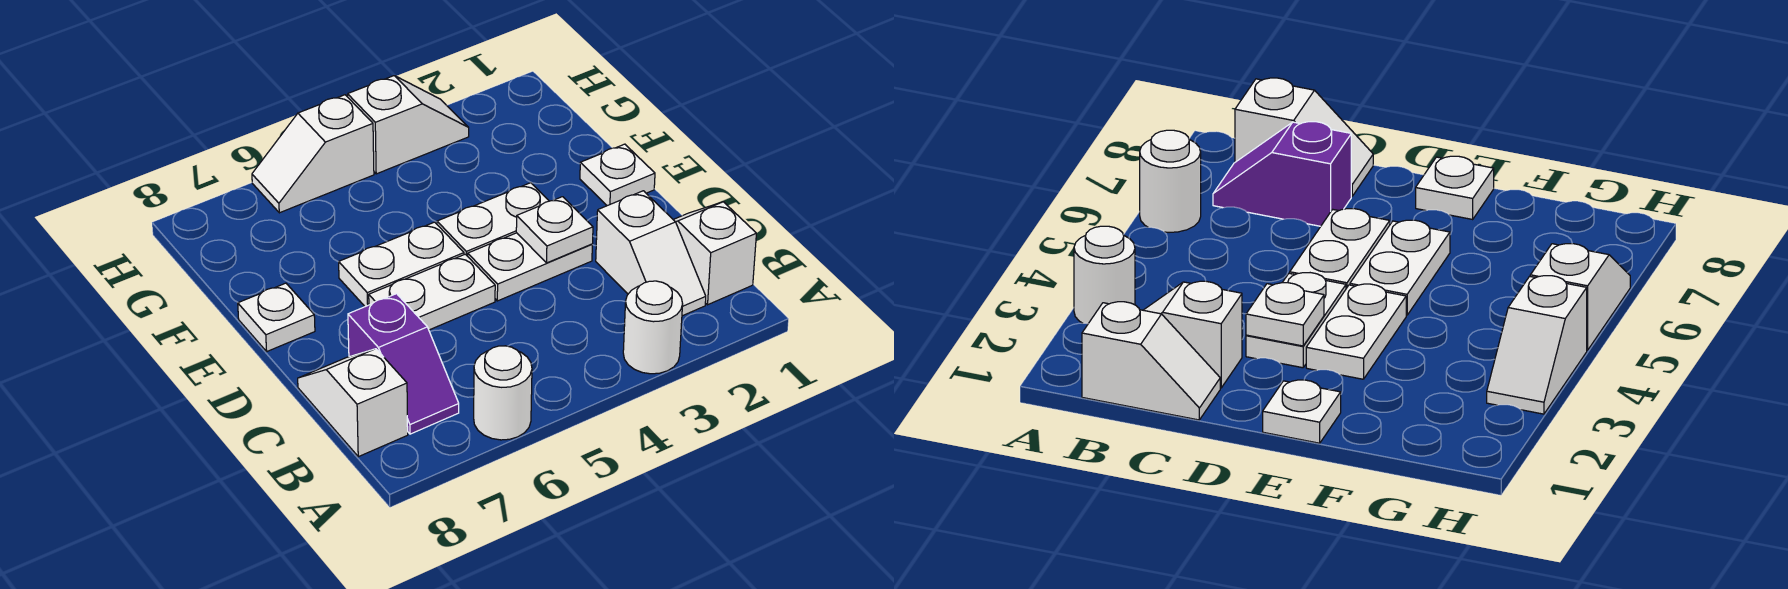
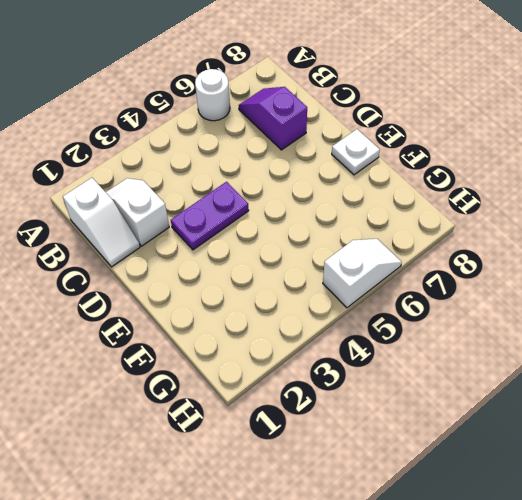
purple 1x2 plate [171,182,249,250] -> white 1x2 plate [468,233,592,301]
none -> white 1x1 round brick [623,281,683,374]
none -> white 1x2 slope [298,349,408,457]
none -> white 1x2 plate [369,254,495,330]

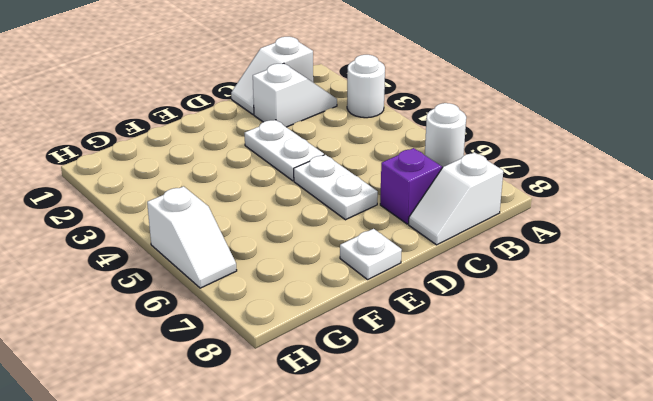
none -> white 1x1 plate [580,144,655,206]
none -> white 1x2 plate [437,183,549,256]
none -> white 1x2 plate [339,222,464,307]

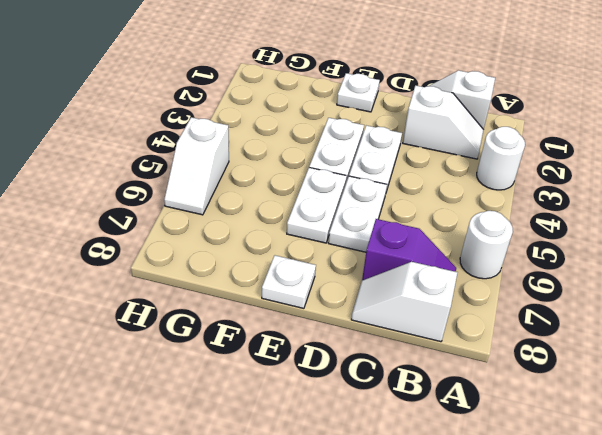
none -> white 1x2 slope [348,76,469,174]
none -> white 1x1 plate [516,197,593,263]

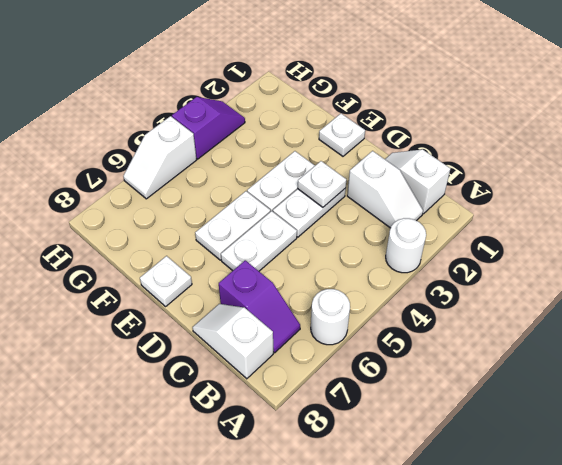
purple 1x2 slope [172,97,245,159] -> white 1x2 slope [348,76,469,174]

